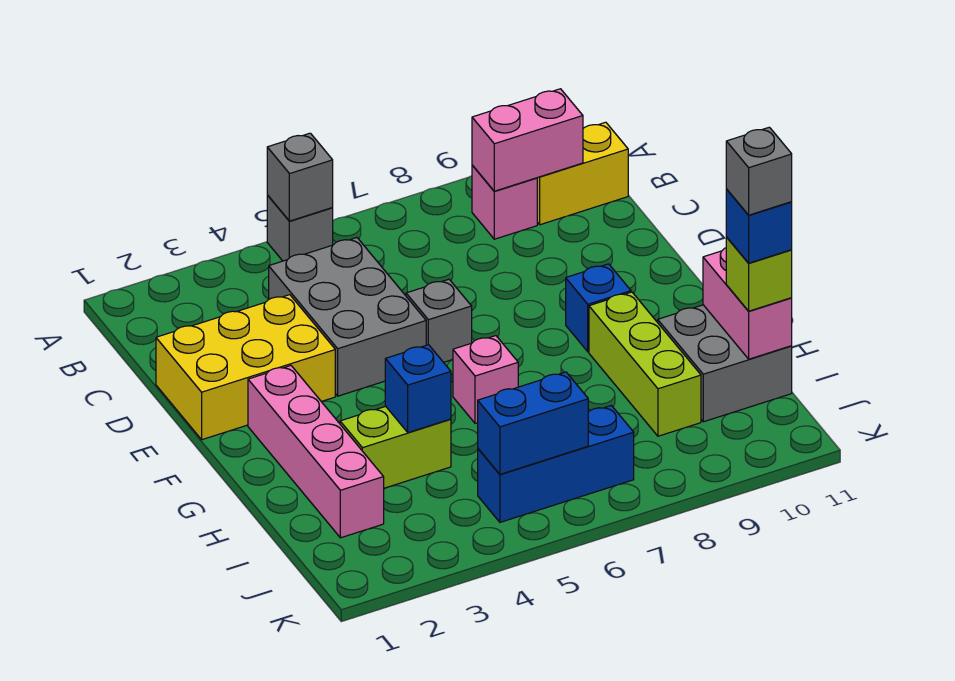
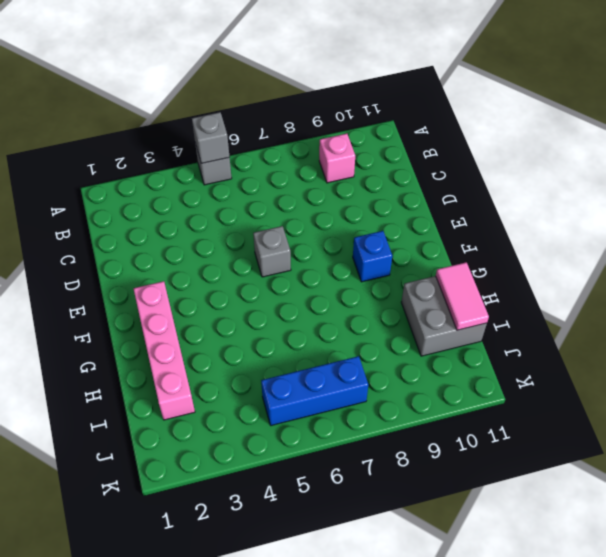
pink 1x2 tile [436,262,489,330] -> pink 1x2 brick [703,248,792,359]
none -> yellow 1x2 brick [537,122,628,225]
none -> grey 2x3 brick [269,238,426,396]
none -> yellow 2x3 brick [156,295,335,440]

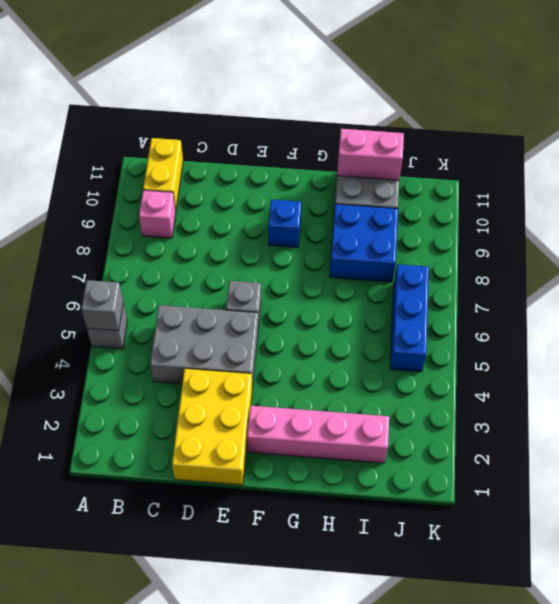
blue 2x2 brick [330,204,398,282] -> lime 1x3 brick [589,292,701,436]
none -> pink 1x1 brick [453,336,518,423]
none -> lime 1x2 brick [340,406,451,488]
none -> pink 1x2 brick [472,89,583,191]

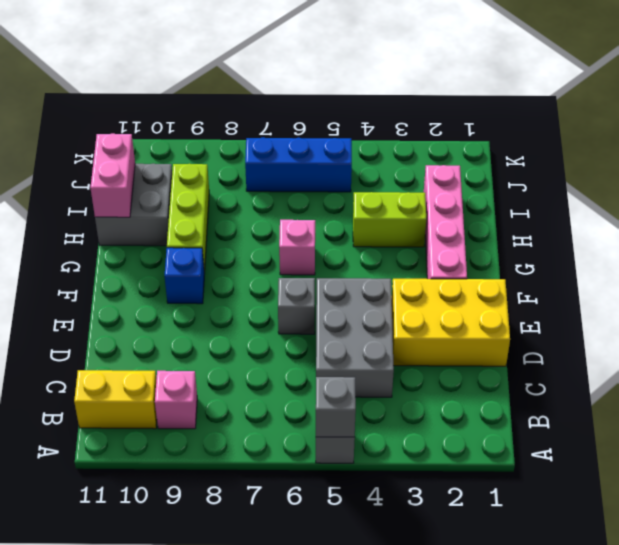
none -> pink 1x2 brick [472,89,583,191]
none -> blue 1x1 brick [385,345,451,433]
none -> blue 1x2 brick [478,372,588,474]

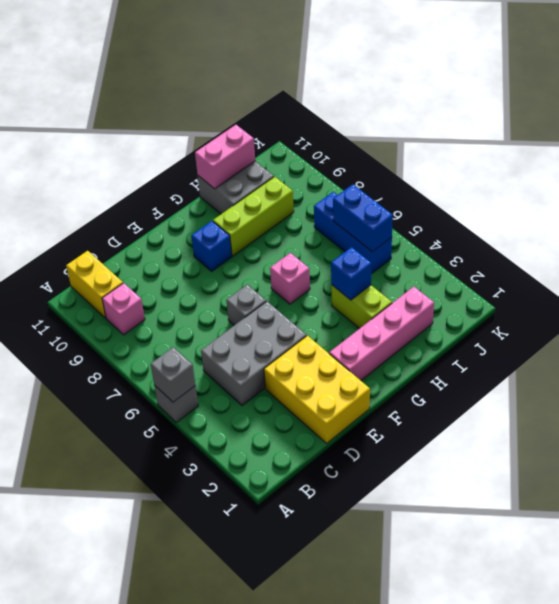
none -> pink 1x2 brick [472,89,583,191]
none -> lime 1x1 brick [726,237,792,311]
none -> blue 1x1 brick [726,189,792,263]

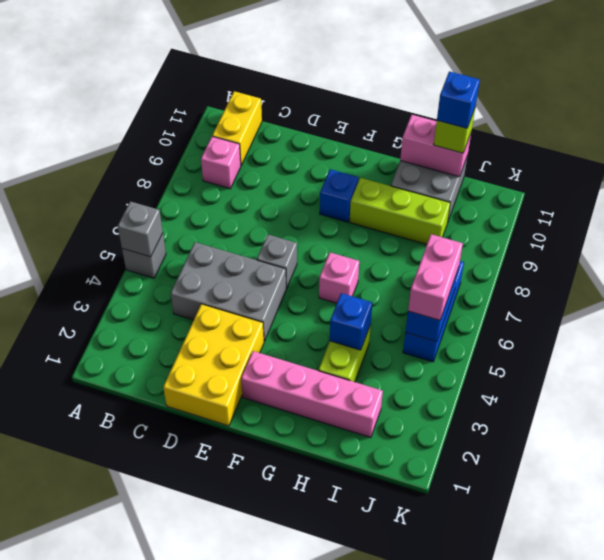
pink 1x2 brick [408,234,463,320] -> pink 1x2 brick moved to [472,89,583,191]
none -> grey 1x1 brick [726,127,792,215]

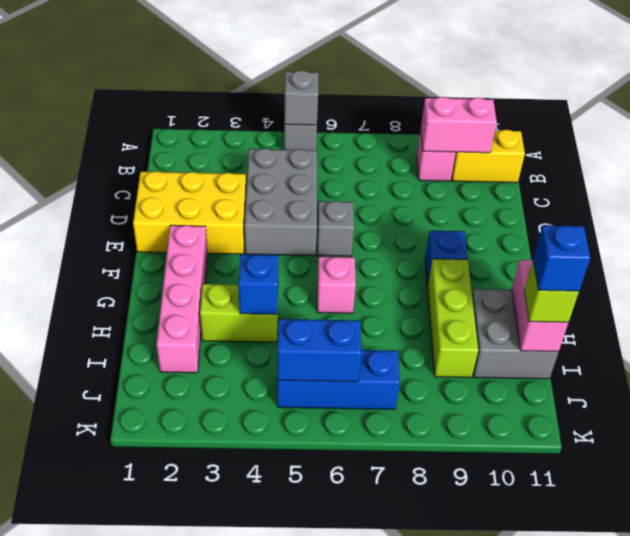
none -> grey 1x1 brick [726,127,792,215]

